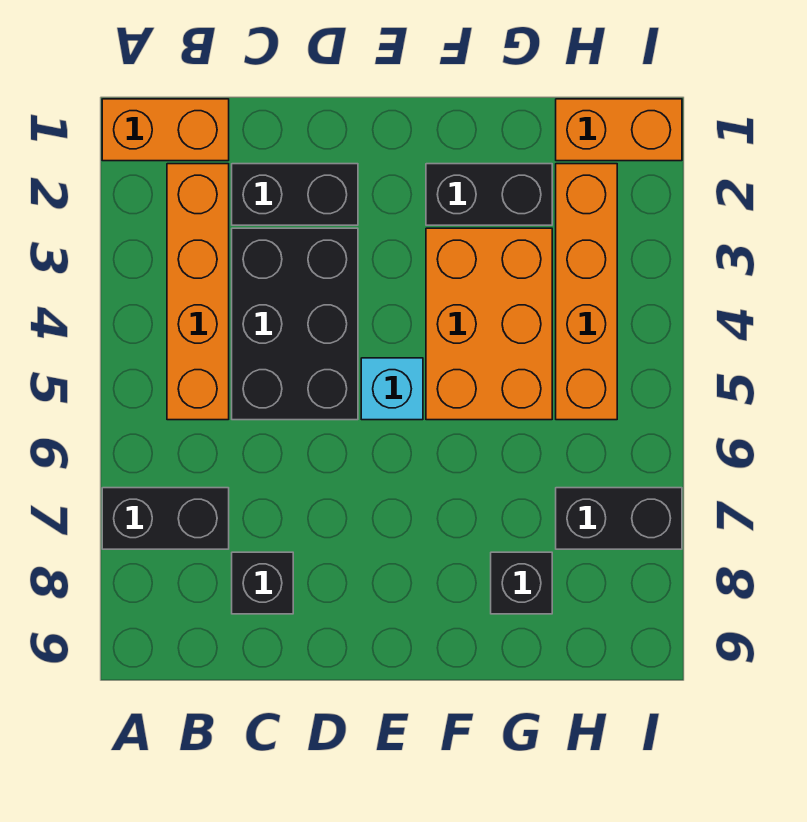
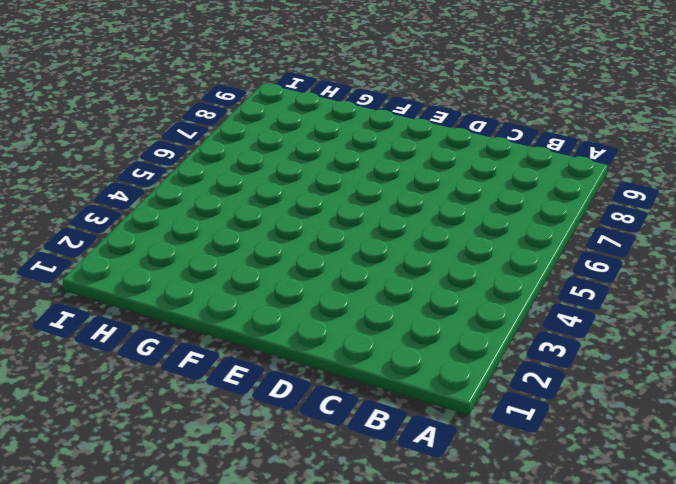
none -> orange 1x2 brick [102,99,229,161]
none -> black 1x2 brick [102,488,229,549]
none -> orange 1x4 brick [167,164,229,420]

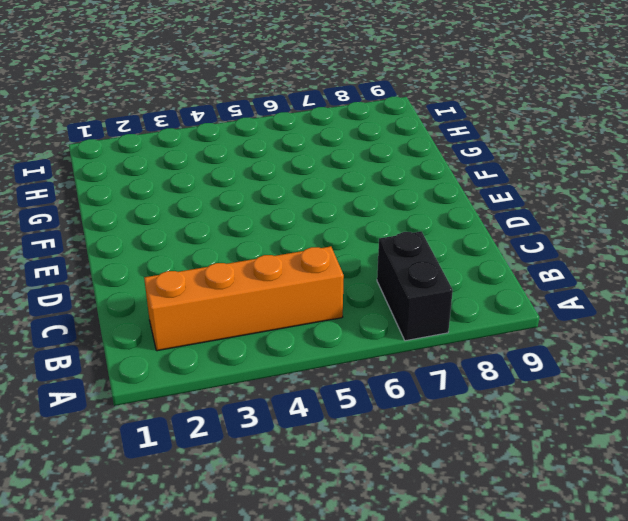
none -> orange 1x2 brick [102,99,229,161]
none -> black 1x2 brick [232,164,358,225]
none -> black 2x3 brick [232,228,358,420]

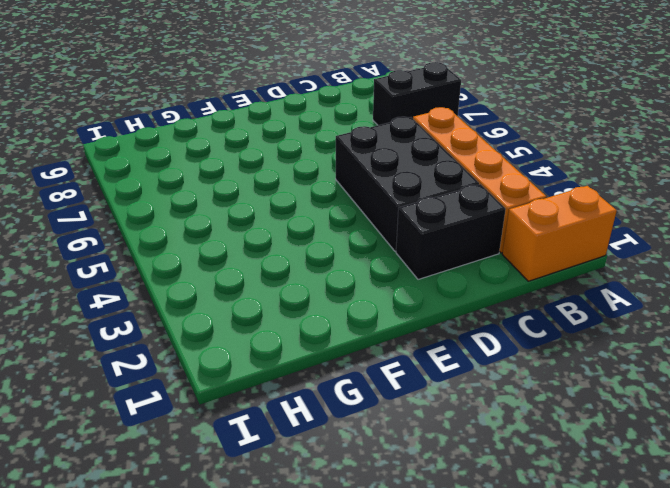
none -> black 1x1 brick [232,552,293,614]
none -> cyan 1x1 brick [361,358,423,420]
none -> black 1x2 brick [426,164,552,225]

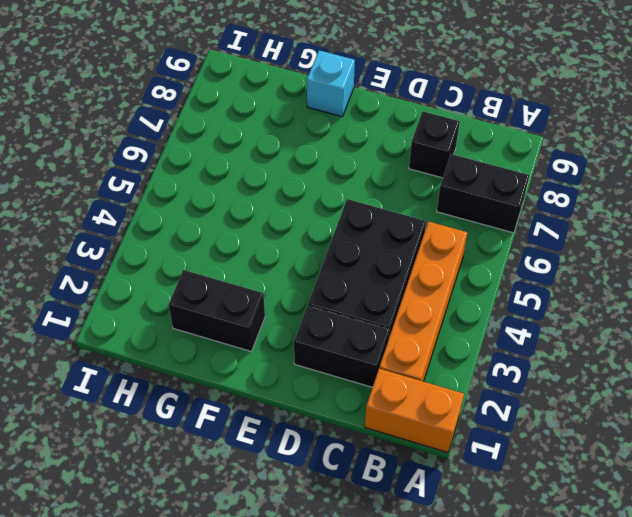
cyan 1x1 brick [307,50,355,117] -> cyan 1x1 brick moved to [361,358,423,420]
none -> orange 2x3 brick [426,228,552,420]
none -> black 1x1 brick [491,552,552,614]
none -> orange 1x2 brick [556,99,682,161]

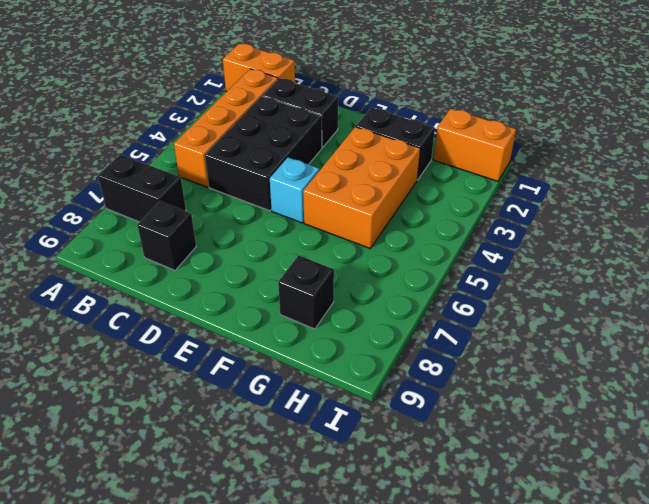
none -> orange 1x4 brick [556,164,617,420]
none -> black 1x2 brick [556,488,682,549]

